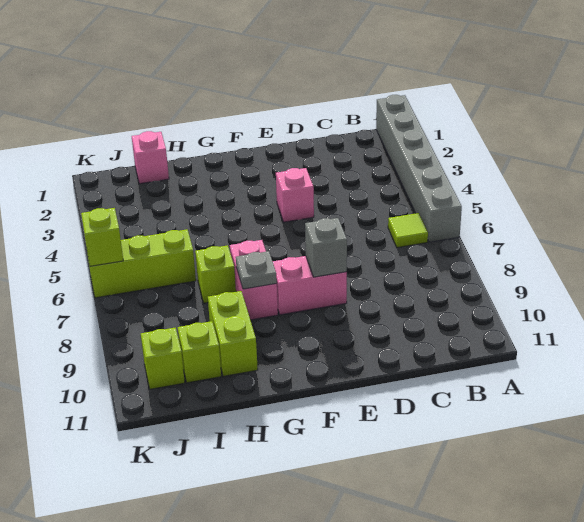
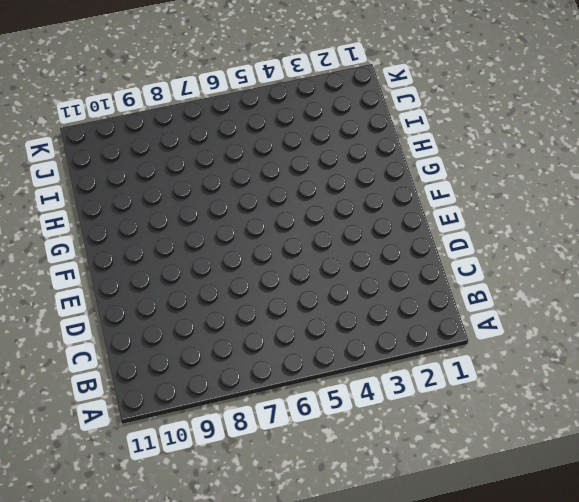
none -> grey 1x6 brick [376,95,462,242]
none -> lime 1x1 tile [388,213,428,248]
none -> pink 1x1 brick [276,168,314,222]

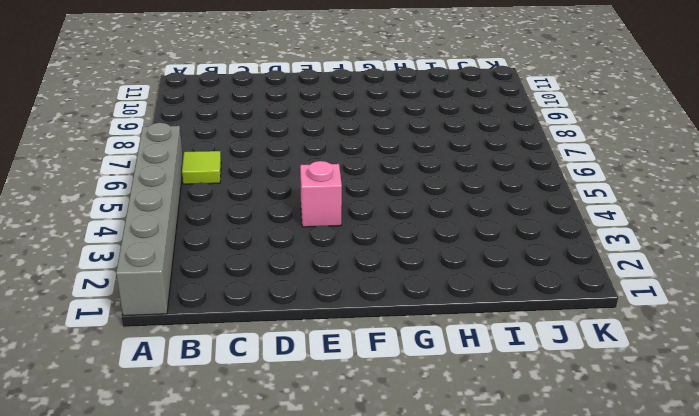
none -> pink 1x2 brick [273,256,347,315]
none -> pink 1x2 brick [230,240,278,320]
none -> lime 1x1 brick [195,245,236,303]

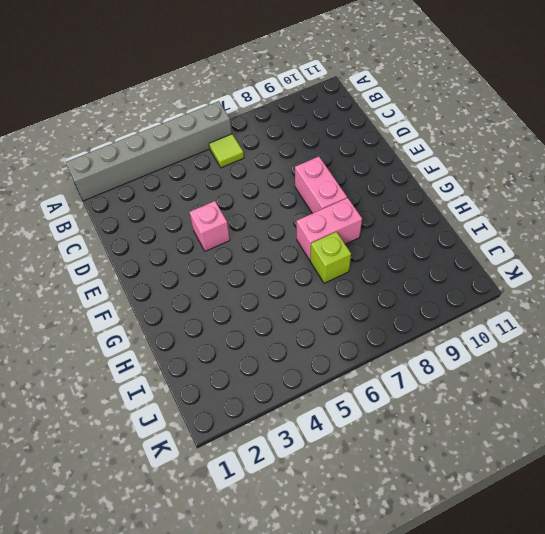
none -> lime 1x2 brick [208,291,258,376]
none -> pink 1x1 brick [132,131,169,184]
none -> lime 1x3 brick [87,229,196,298]

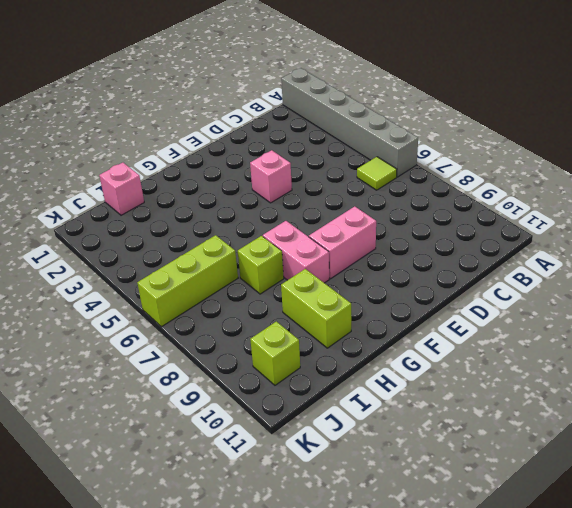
none -> lime 1x1 brick [178,321,221,383]
none -> grey 1x1 brick [305,218,347,277]
none -> grey 1x1 plate [236,251,277,289]

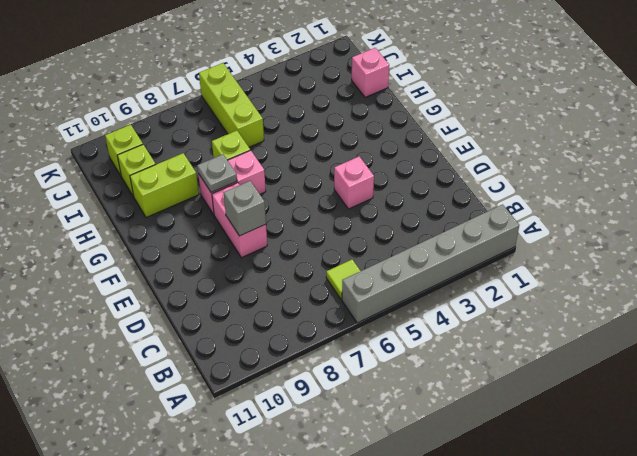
none -> lime 1x1 brick [81,208,123,266]

